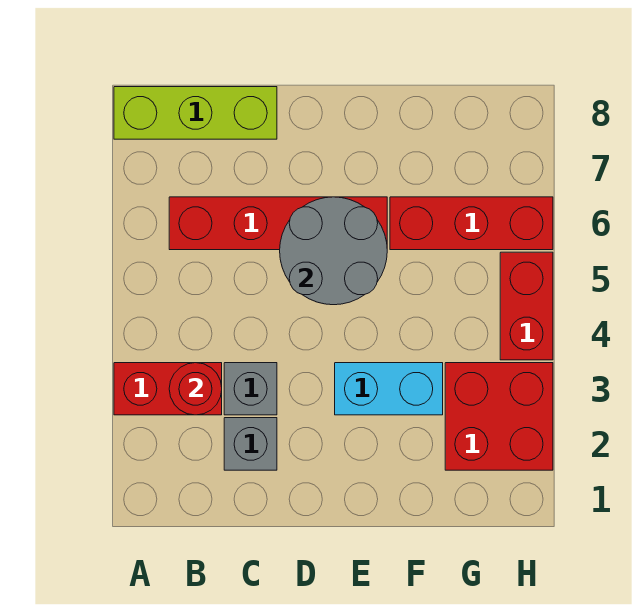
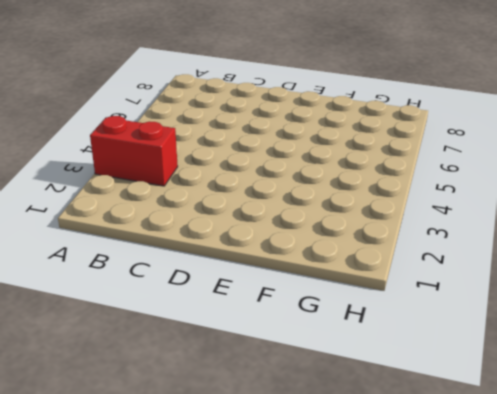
none -> lime 1x3 brick [114,87,277,139]
none -> red 1x4 brick [169,197,387,250]

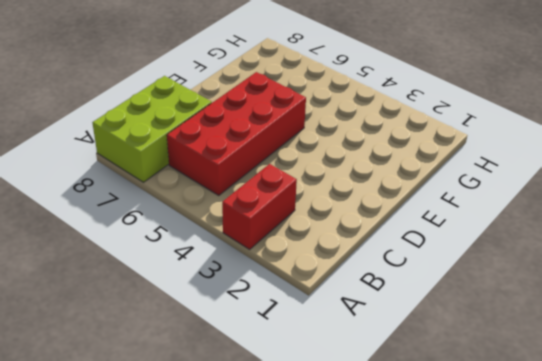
lime 2x3 brick [92,76,212,182] -> lime 1x3 brick [114,87,277,139]
red 2x4 brick [167,72,306,195] -> red 1x4 brick [169,197,387,250]
none -> grey 1x1 brick [224,418,277,470]
none -> grey 1x1 brick [224,363,277,415]

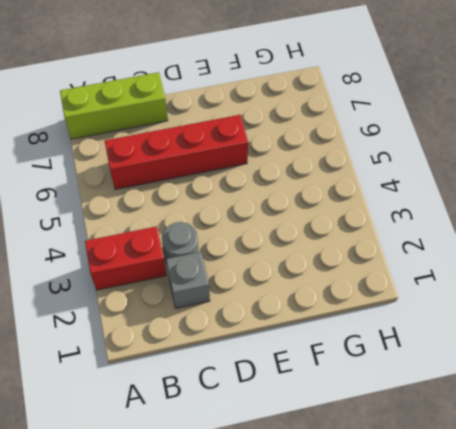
grey 1x1 round brick [162,222,199,263] -> grey 1x1 brick [224,363,277,415]
none -> cyan 1x2 brick [335,363,443,415]
none -> red 1x3 brick [390,197,553,250]

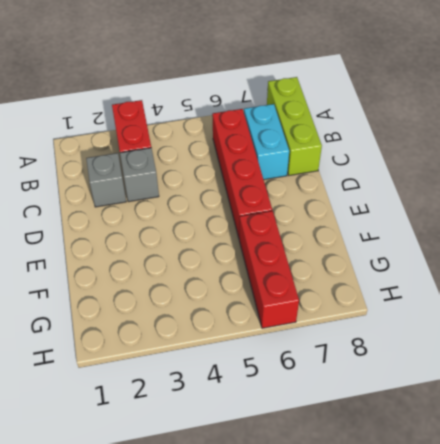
cyan 1x2 brick [244,104,289,180] -> cyan 1x2 brick moved to [335,363,443,415]
none -> red 2x2 brick [445,363,553,470]
none -> red 1x2 brick [500,252,553,360]

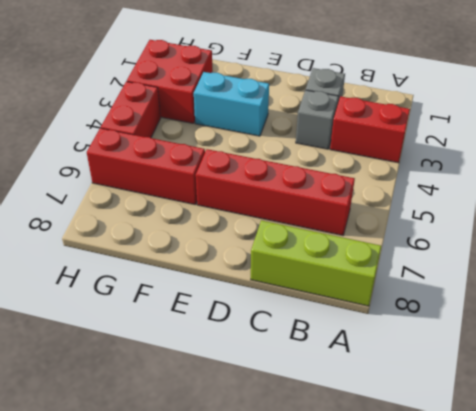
none -> red 1x1 round brick [169,363,222,415]
none -> grey 2x2 round brick [280,197,387,305]

